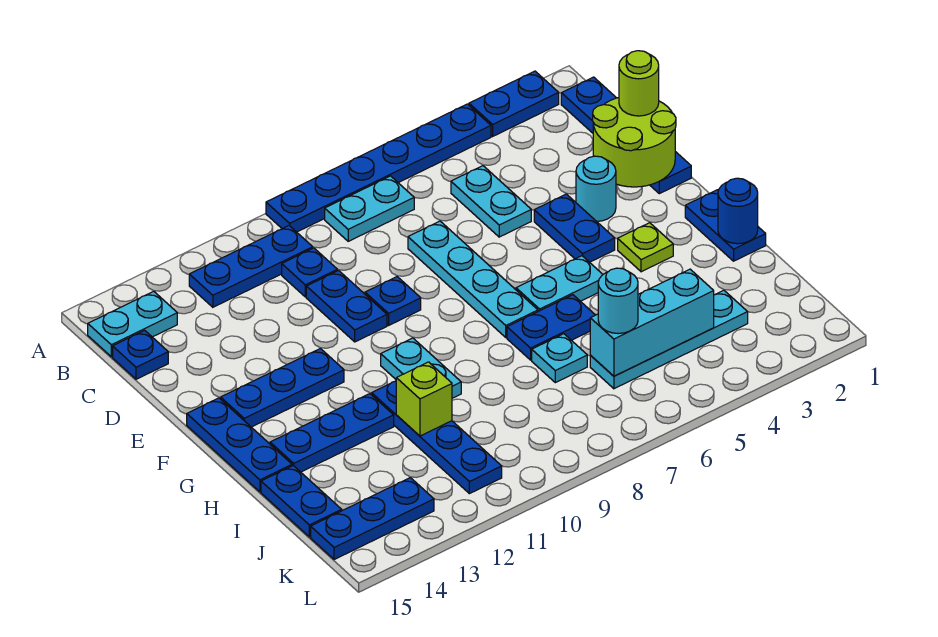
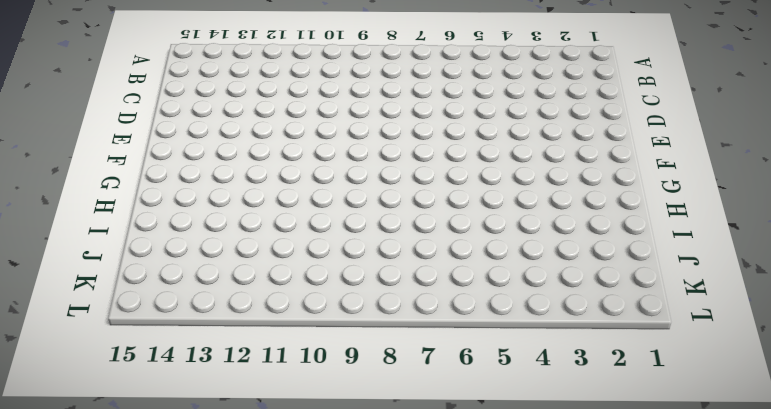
none -> blue 1x2 plate [469,71,559,136]
none -> blue 1x6 plate [266,104,491,232]
none -> blue 1x4 plate [561,77,691,194]
none -> cyan 1x2 plate [325,176,414,241]

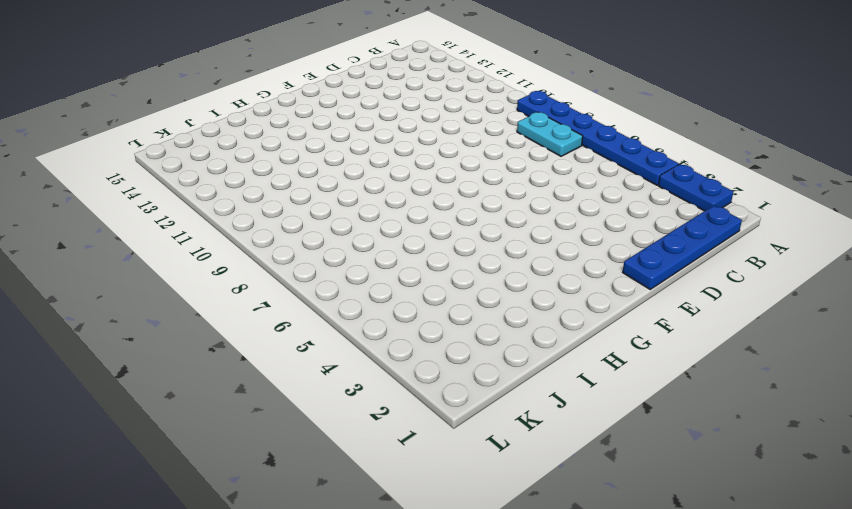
none -> blue 1x3 plate [189,226,313,307]
none -> cyan 1x2 plate [88,291,177,357]
none -> cyan 1x2 plate [451,166,531,237]
none -> blue 1x1 plate [282,248,337,297]

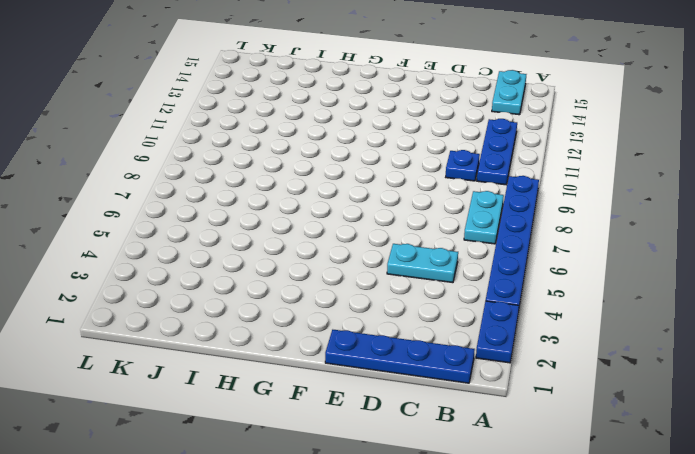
none -> blue 1x1 plate [113,330,168,379]
none -> cyan 1x4 plate [408,221,538,337]
none -> blue 1x2 plate [306,271,387,342]
none -> cyan 1x1 round brick [576,156,616,221]

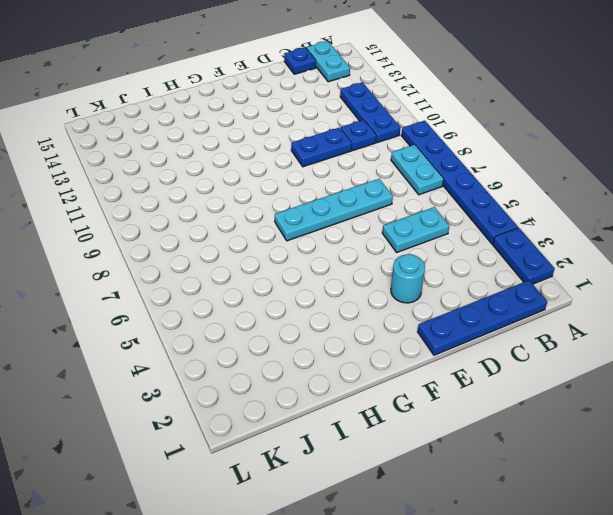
none -> blue 1x2 plate [534,194,615,262]
none -> blue 1x1 plate [365,277,421,325]
none -> blue 1x3 plate [221,349,344,427]
none -> blue 1x3 plate [187,398,292,492]

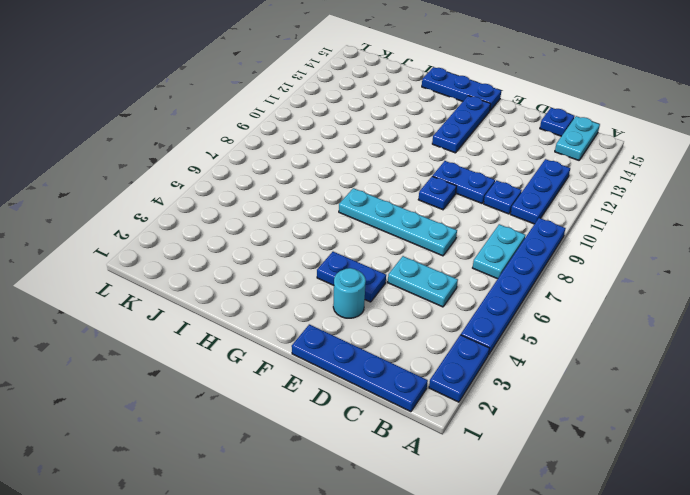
none -> blue 1x2 plate [685,190,766,261]
none -> lime 1x1 plate [618,223,673,272]
none -> cyan 1x2 plate [516,256,603,311]
none -> cyan 1x2 plate [381,338,461,398]

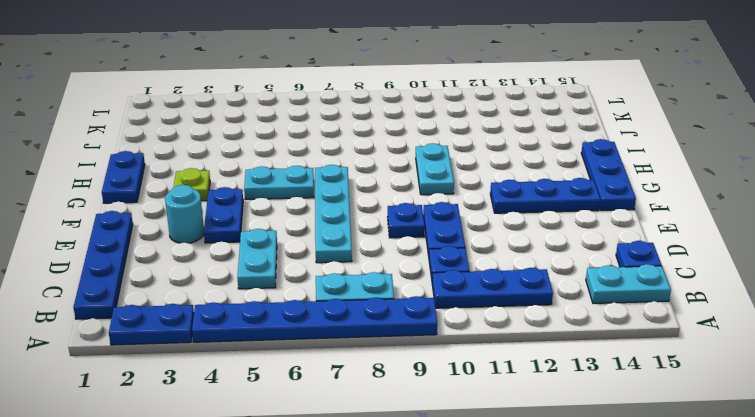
none -> blue 1x2 plate [507,295,595,360]
none -> blue 1x4 plate [372,381,502,494]
none -> blue 1x3 plate [270,394,394,472]
none -> cyan 1x1 plate [532,334,587,383]

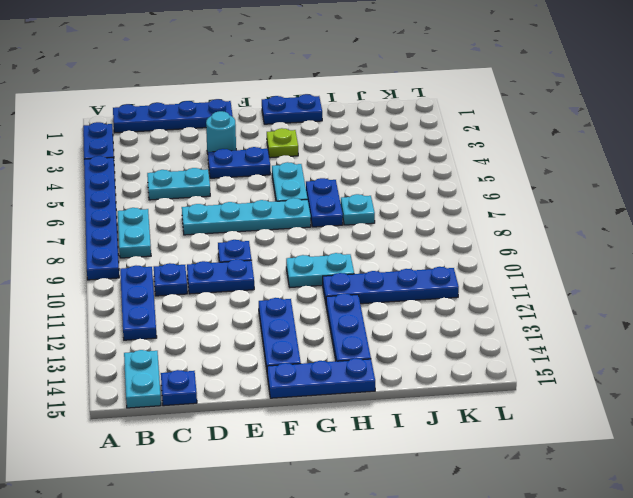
none -> blue 1x2 plate [261,466,342,537]
none -> cyan 1x4 plate [590,290,748,389]
none -> blue 1x3 plate [311,478,434,560]
none -> lime 2x2 round brick [593,98,676,187]

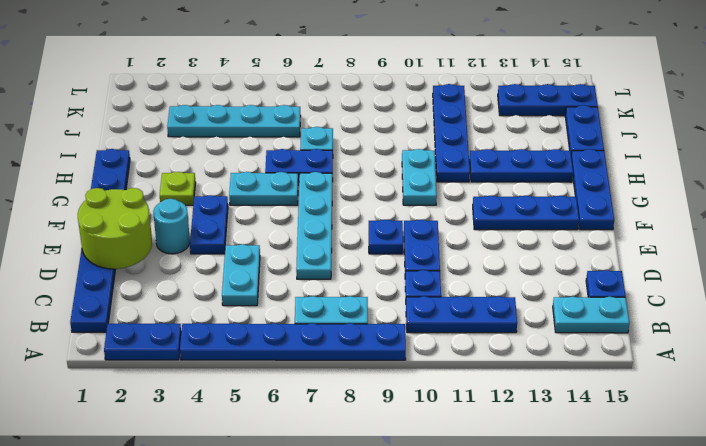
none -> blue 1x1 round brick [718,178,758,244]
none -> lime 1x1 brick [396,362,452,436]
none -> cyan 1x3 brick [590,269,714,376]
none -> lime 1x1 round brick [619,51,659,116]

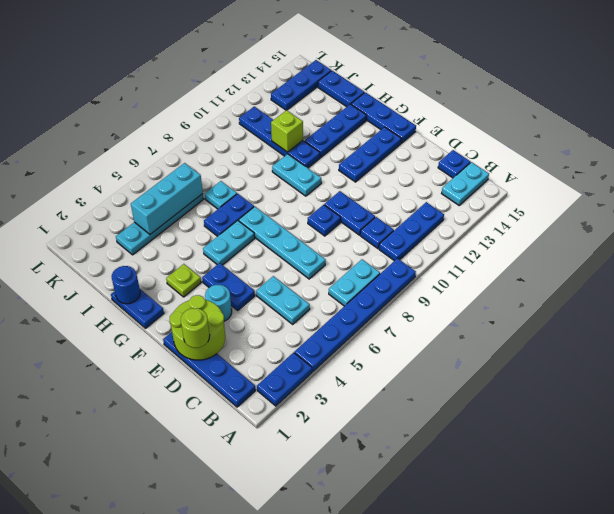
none -> cyan 1x1 round brick [598,268,638,334]

